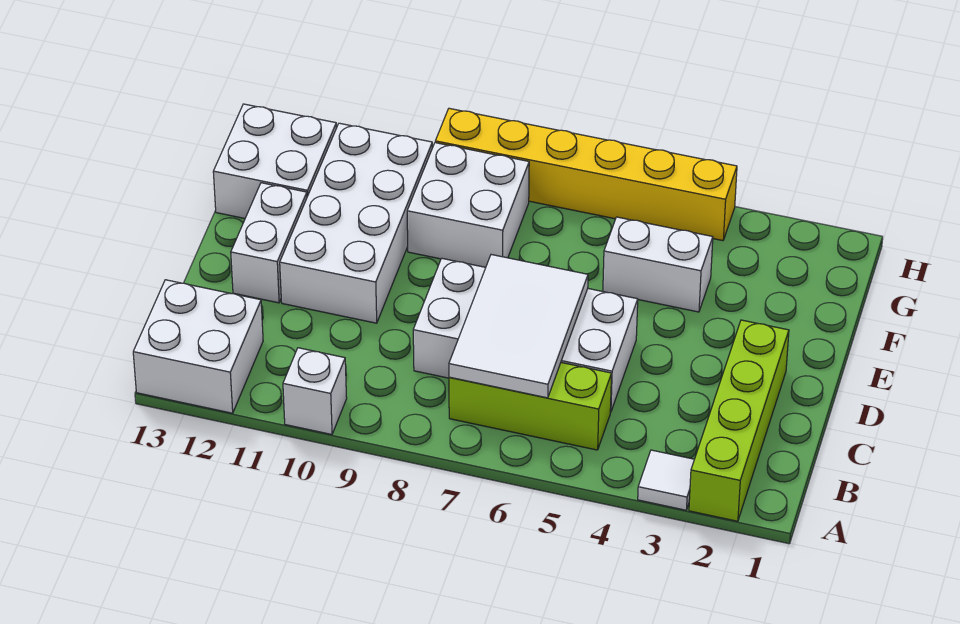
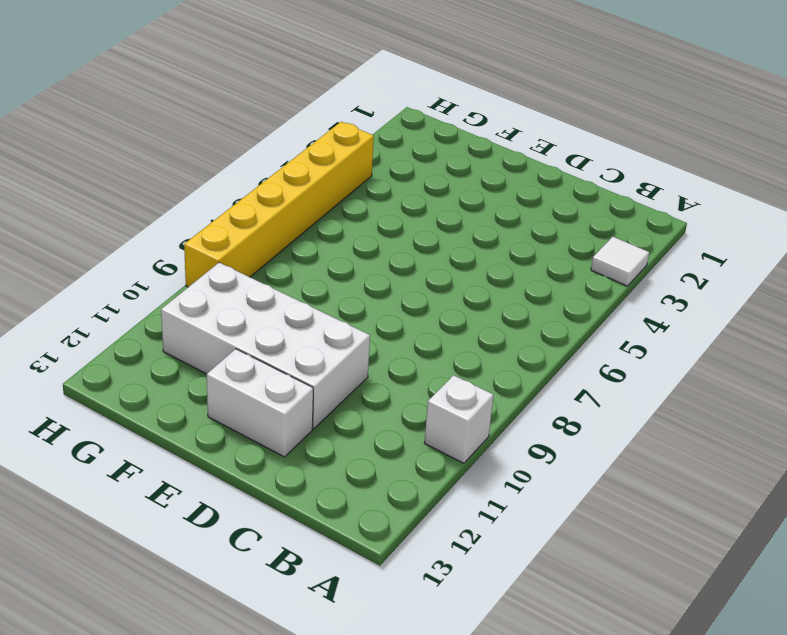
none -> lime 1x4 brick [689,320,789,521]
none -> white 2x2 brick [133,280,263,413]
none -> lime 1x3 brick [449,363,612,450]

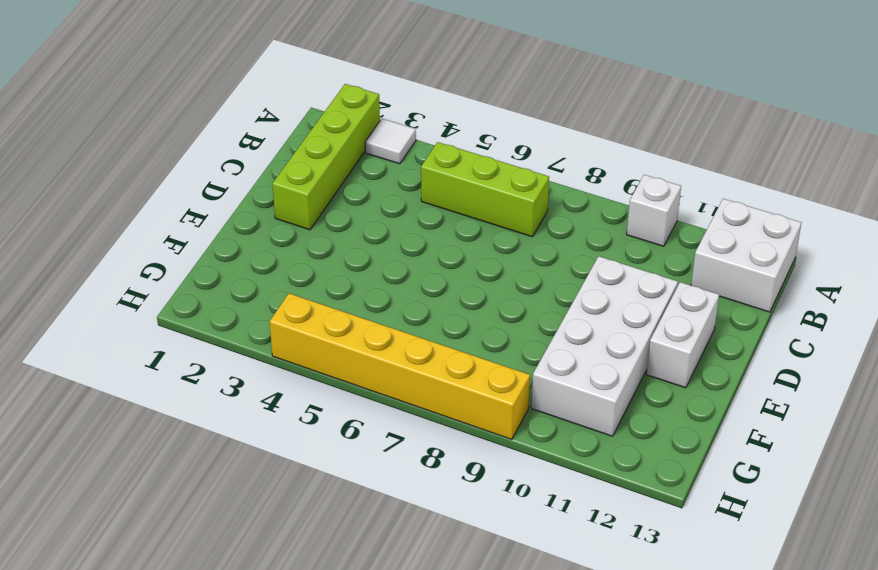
none -> white 2x4 brick [413,258,638,412]
none -> white 1x2 brick [603,217,713,312]
none -> white 2x2 brick [407,143,529,267]

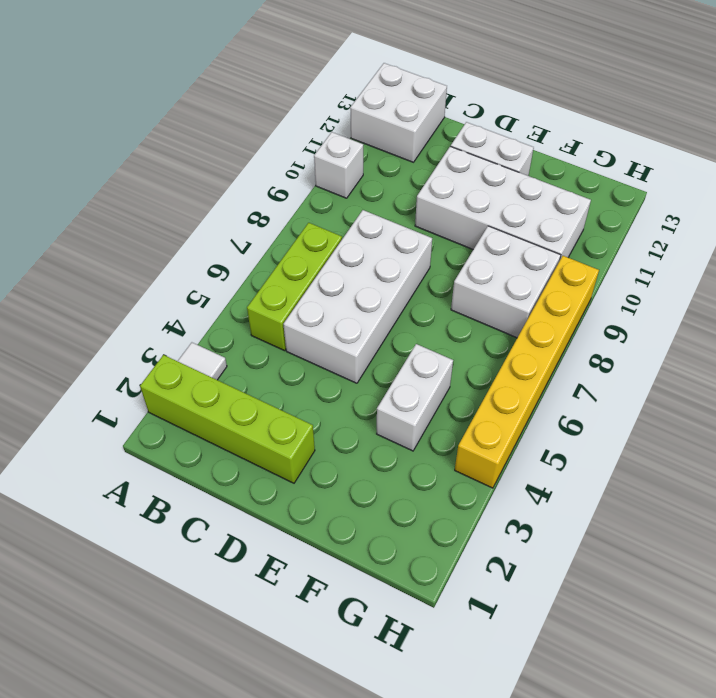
none -> white 2x2 brick [213,104,336,218]
none -> white 2x3 tile [449,255,588,398]

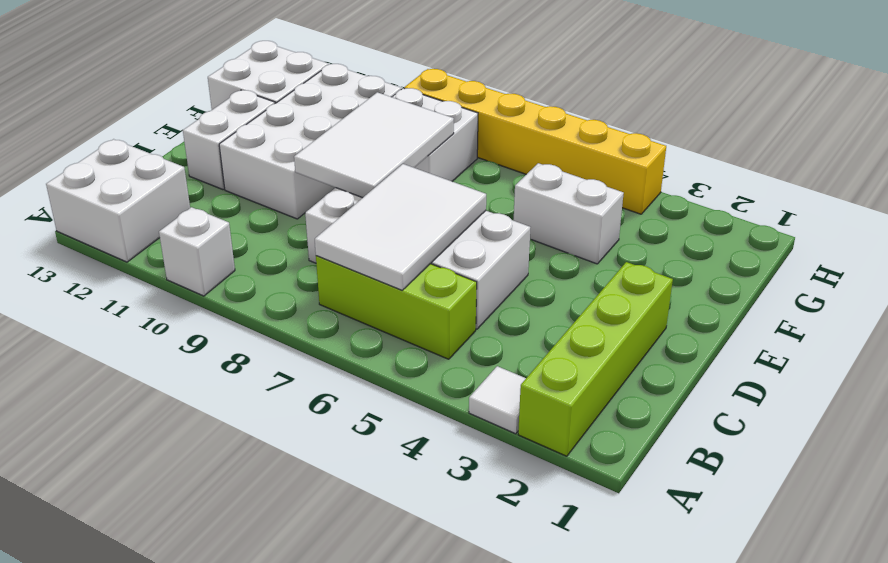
white 2x3 tile [294,92,454,198] -> none

